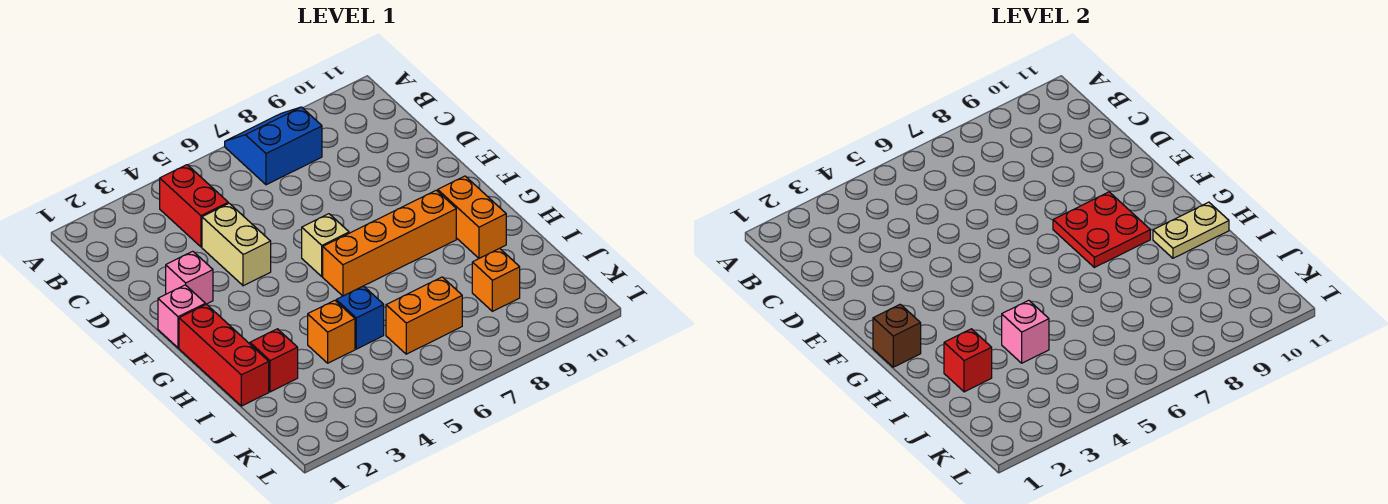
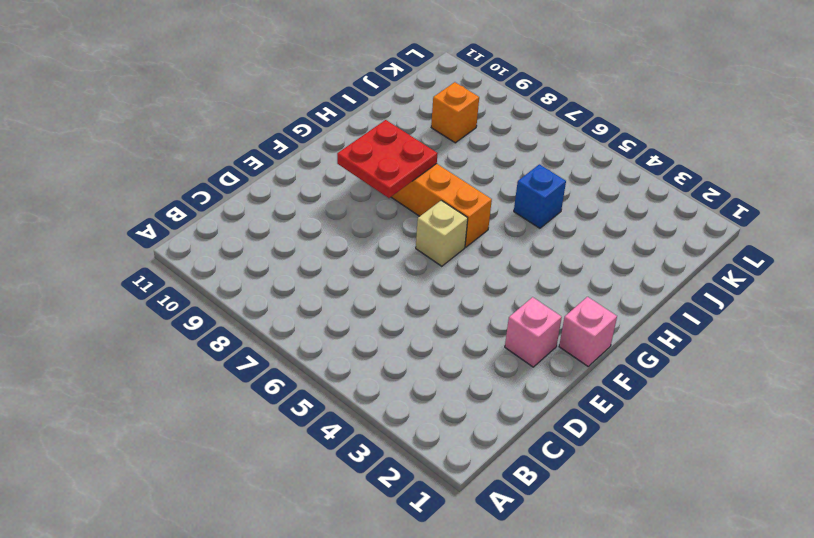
none -> blue 2x2 slope [225,107,322,185]
none -> red 1x2 brick [160,165,228,247]
none -> tan 1x2 brick [202,203,271,286]

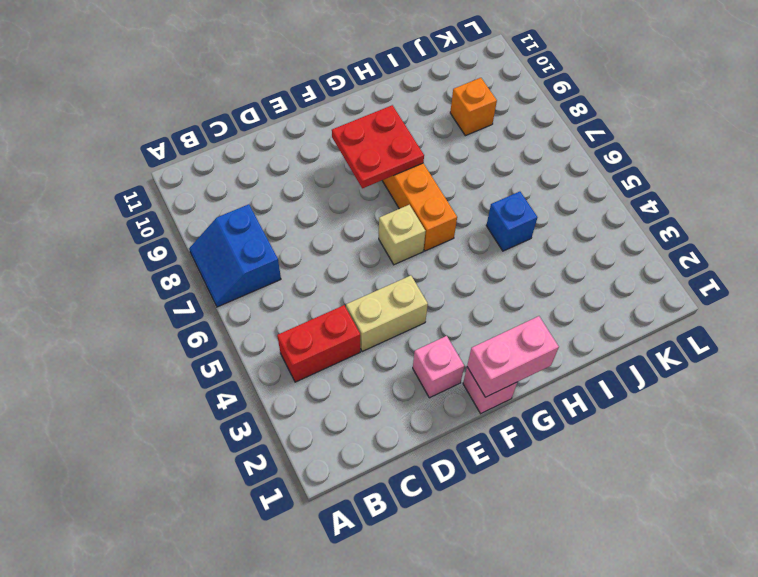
pink 1x2 brick [467,316,559,397] -> brown 1x1 brick [873,304,921,367]
none -> red 1x3 brick [179,304,269,406]
none -> orange 1x2 brick [438,176,506,258]
none -> red 1x1 brick [250,329,298,392]

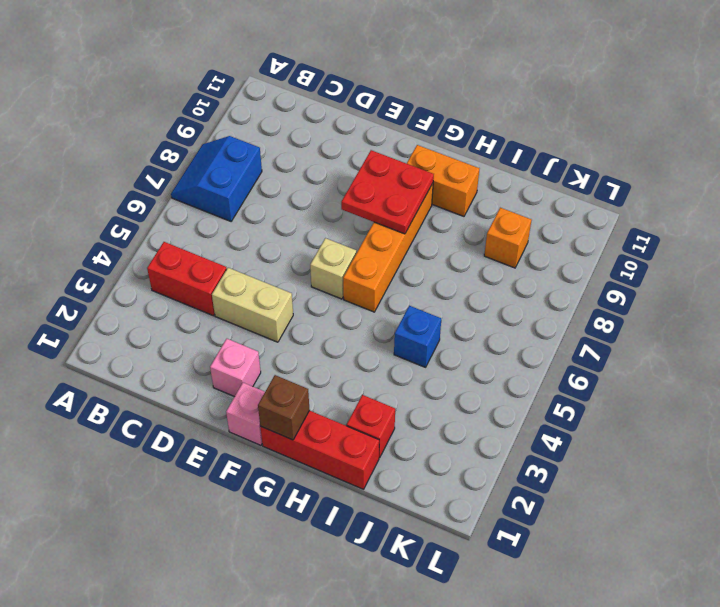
none -> orange 1x1 brick [308,300,355,363]
none -> orange 1x2 brick [386,277,462,354]
none -> tan 1x2 plate [1153,202,1229,258]

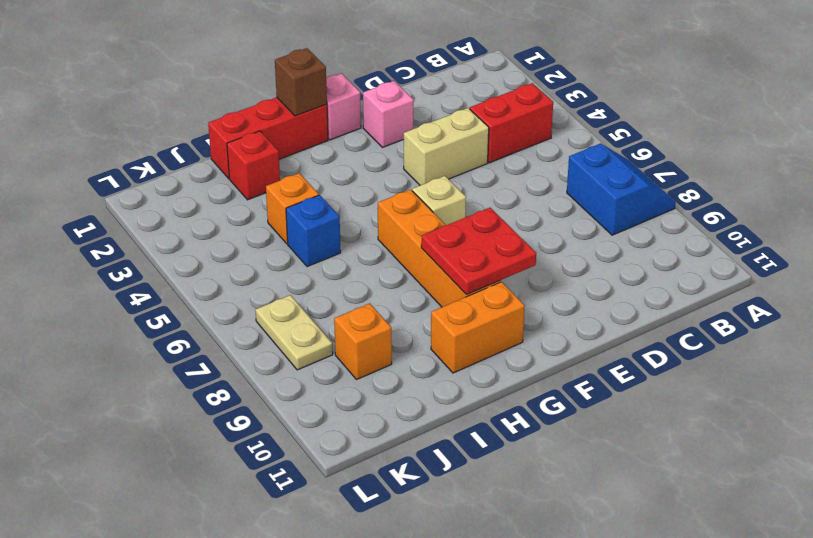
tan 1x2 plate [255,295,333,370] -> tan 1x2 plate moved to [1153,202,1229,258]
none -> orange 1x2 brick [386,277,462,354]
none -> red 1x1 brick [944,329,992,392]
none -> pink 1x1 brick [1002,300,1049,363]

